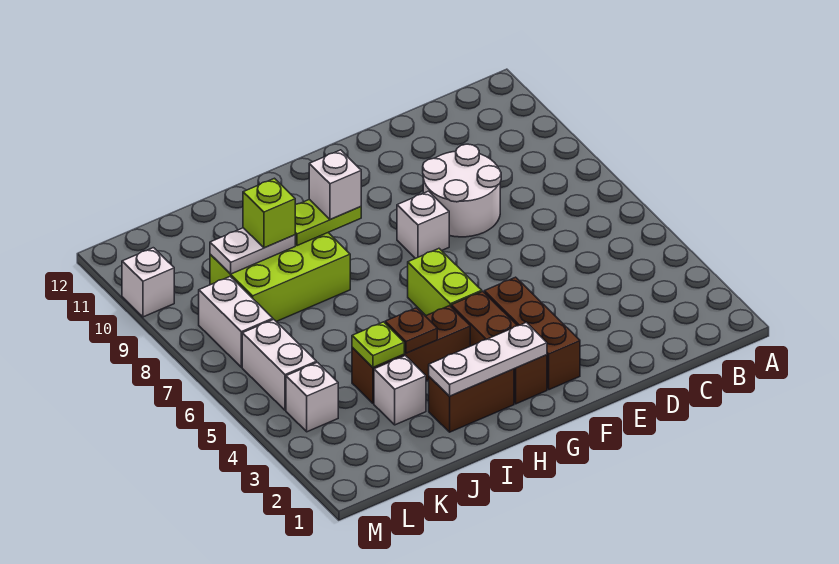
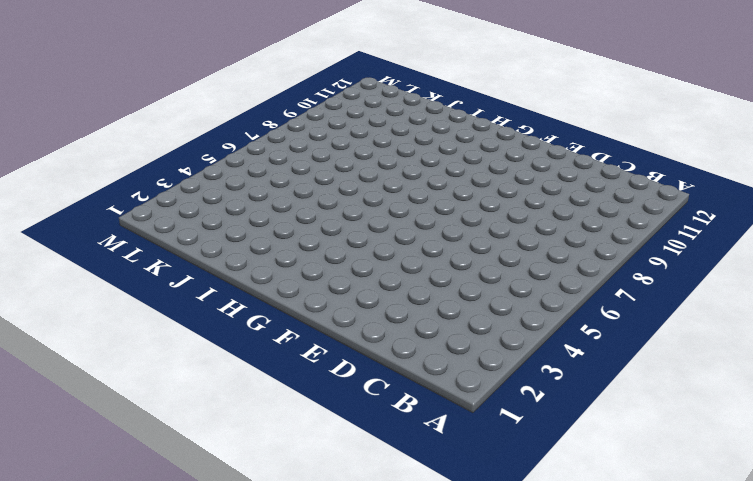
none -> white 2x2 round brick [423,144,501,237]
none -> brown 1x3 brick [484,277,580,390]
none -> white 1x1 brick [397,191,449,259]

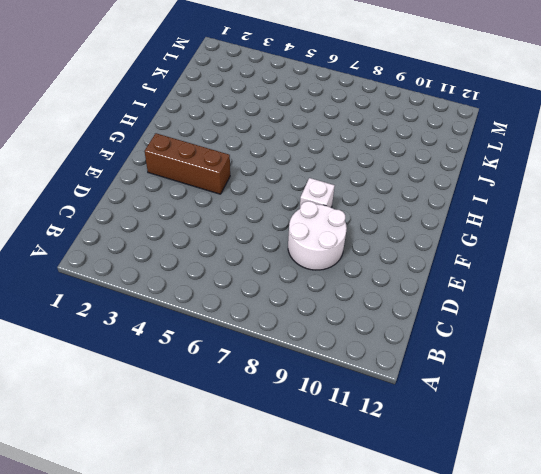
none -> brown 1x3 brick [451,291,547,404]
none -> lime 1x2 brick [408,249,482,315]
none -> brown 1x2 brick [429,369,514,432]

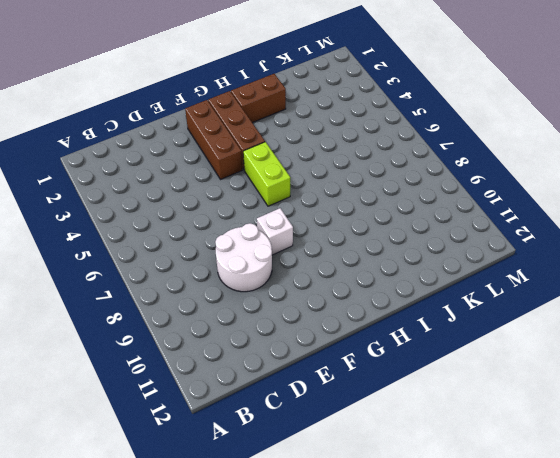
none -> brown 1x3 brick [352,306,470,403]
none -> lime 2x3 brick [210,233,350,322]
none -> white 1x1 brick [374,356,426,425]

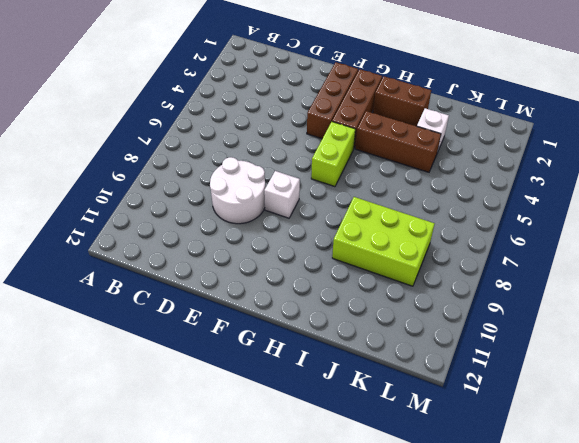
none -> white 1x1 brick [286,362,338,432]
none -> white 1x2 brick [242,319,316,410]
none -> white 1x2 brick [199,277,273,367]

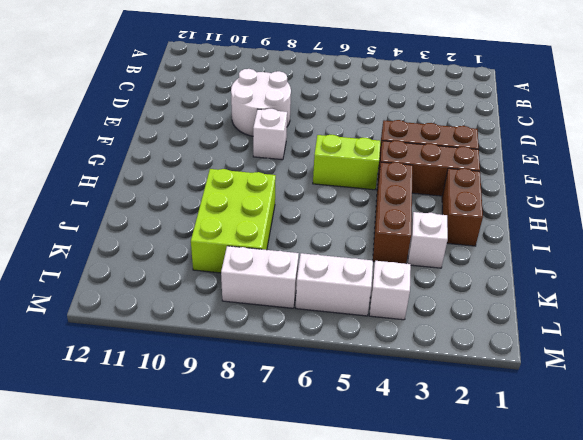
none -> white 1x1 brick [122,248,174,317]
none -> white 1x3 plate [429,322,547,396]
none -> lime 1x2 plate [295,199,361,246]

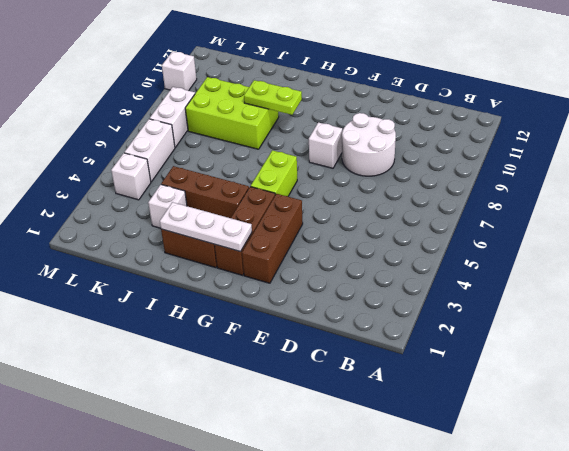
none -> brown 1x1 plate [385,308,437,353]
none -> lime 1x1 plate [352,322,404,367]
none -> white 1x2 plate [210,228,295,274]

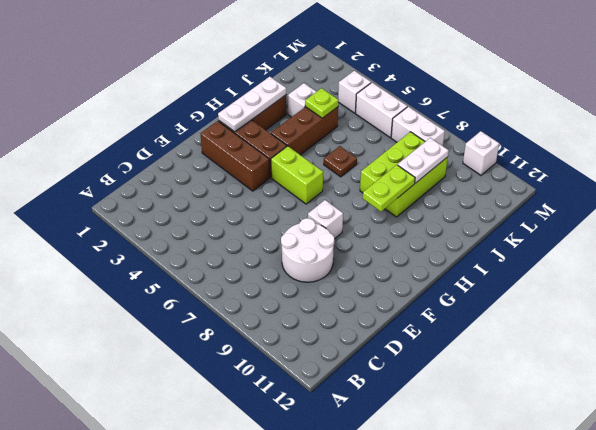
brown 1x1 plate [324,146,357,177] -> brown 1x1 plate moved to [385,308,437,353]
none -> white 1x1 brick [309,150,361,220]
none -> lime 1x1 brick [243,178,295,248]

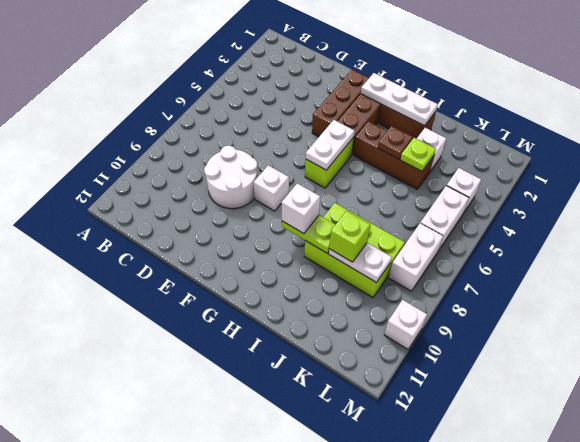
white 1x2 plate [306,120,354,170] -> none

